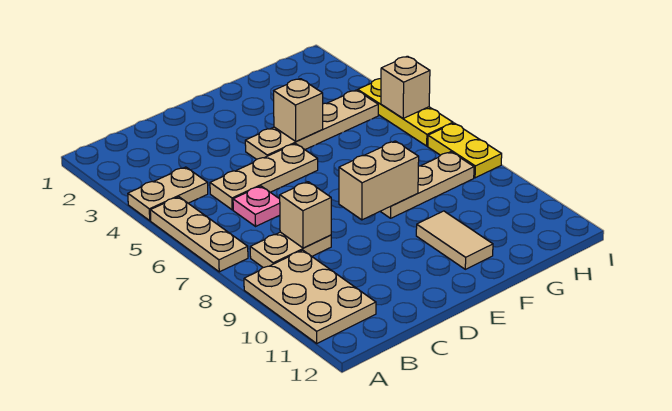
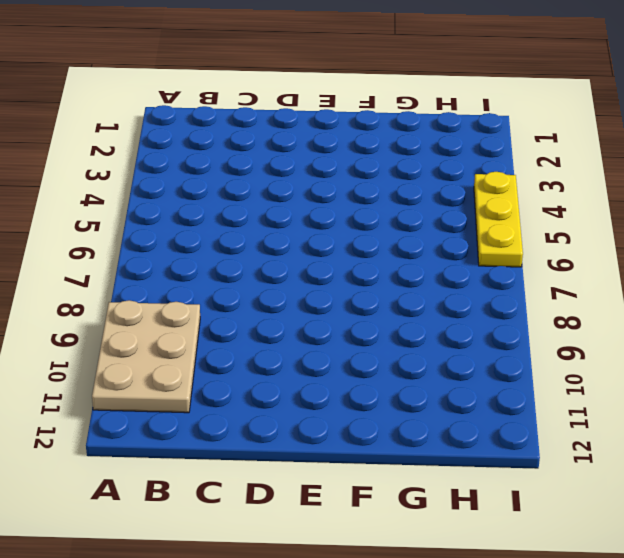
none -> tan 1x2 plate [128,167,208,221]
none -> tan 1x3 plate [150,197,248,272]
none -> tan 1x2 plate [250,232,331,268]

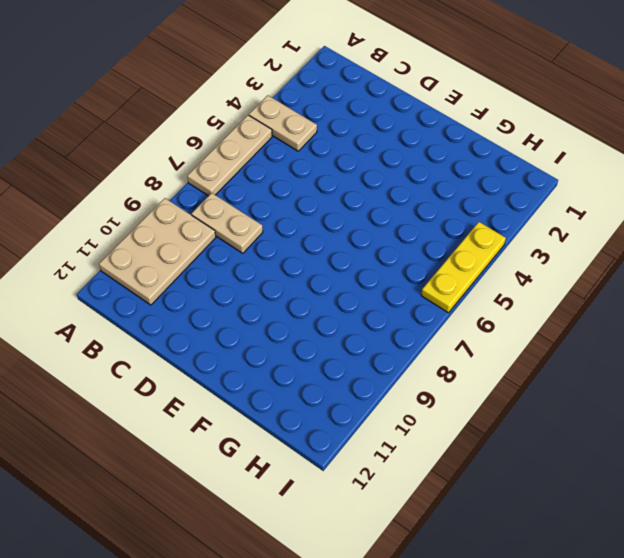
none -> tan 1x3 plate [210,144,318,210]
none -> pink 1x1 plate [233,186,280,226]
none -> tan 1x4 plate [245,90,378,159]

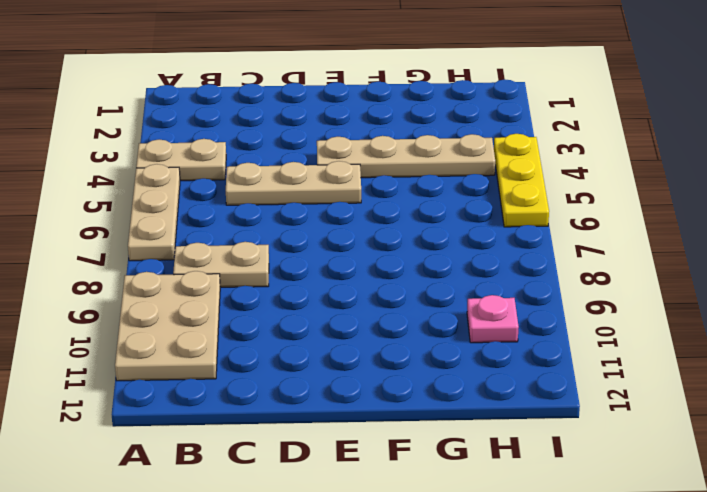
pink 1x1 plate [467,295,519,343] -> pink 1x1 plate moved to [233,186,280,226]
none -> tan 1x3 plate [380,152,474,218]
none -> tan 1x2 tile [416,211,493,269]
none -> yellow 1x2 plate [428,123,502,178]

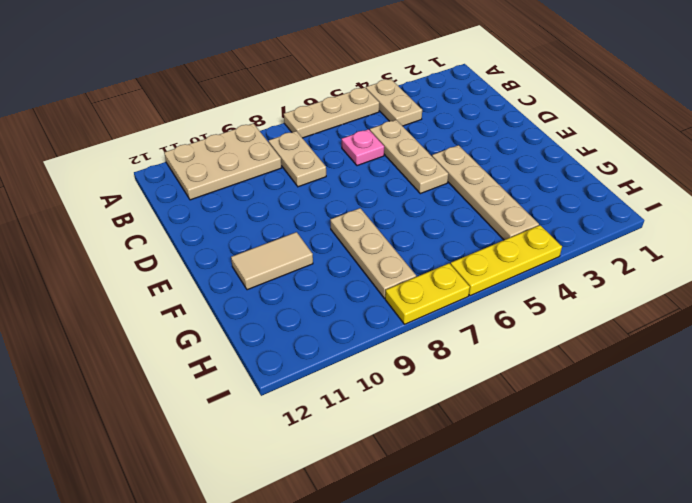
none -> tan 1x1 brick [280,182,331,248]
none -> tan 1x2 brick [339,141,419,220]
none -> tan 1x1 brick [274,79,323,142]

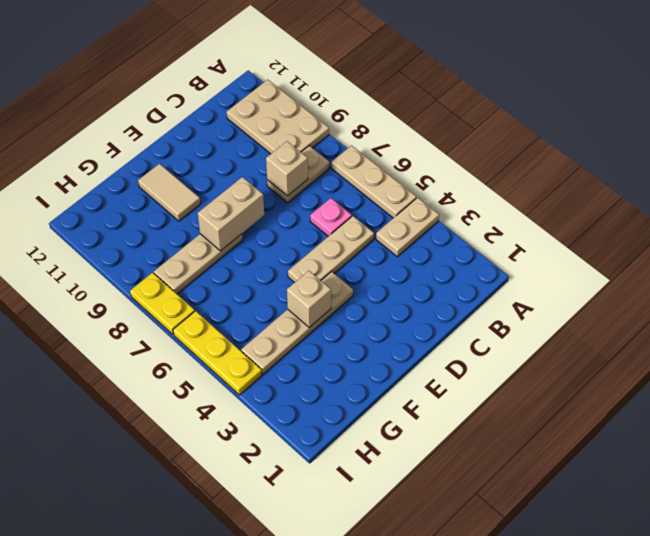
none -> tan 1x1 brick [381,56,430,118]

